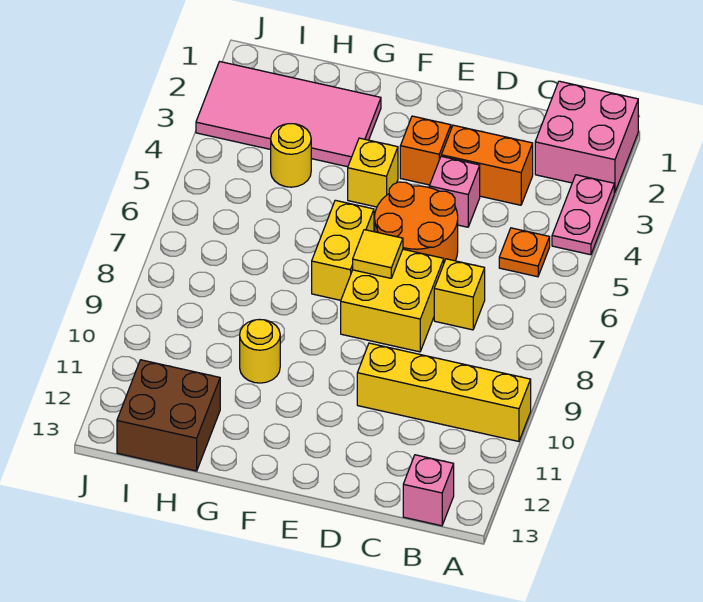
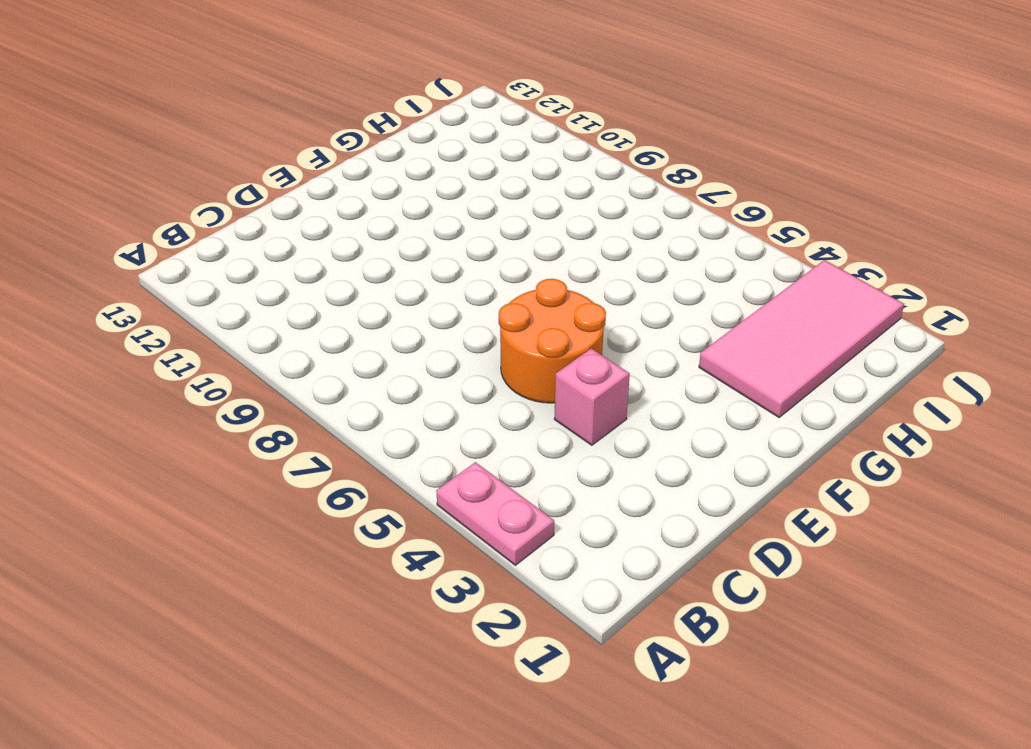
none -> pink 2x2 brick [535,81,638,192]
none -> yellow 1x4 brick [357,343,531,441]
none -> orange 1x1 plate [499,228,550,277]

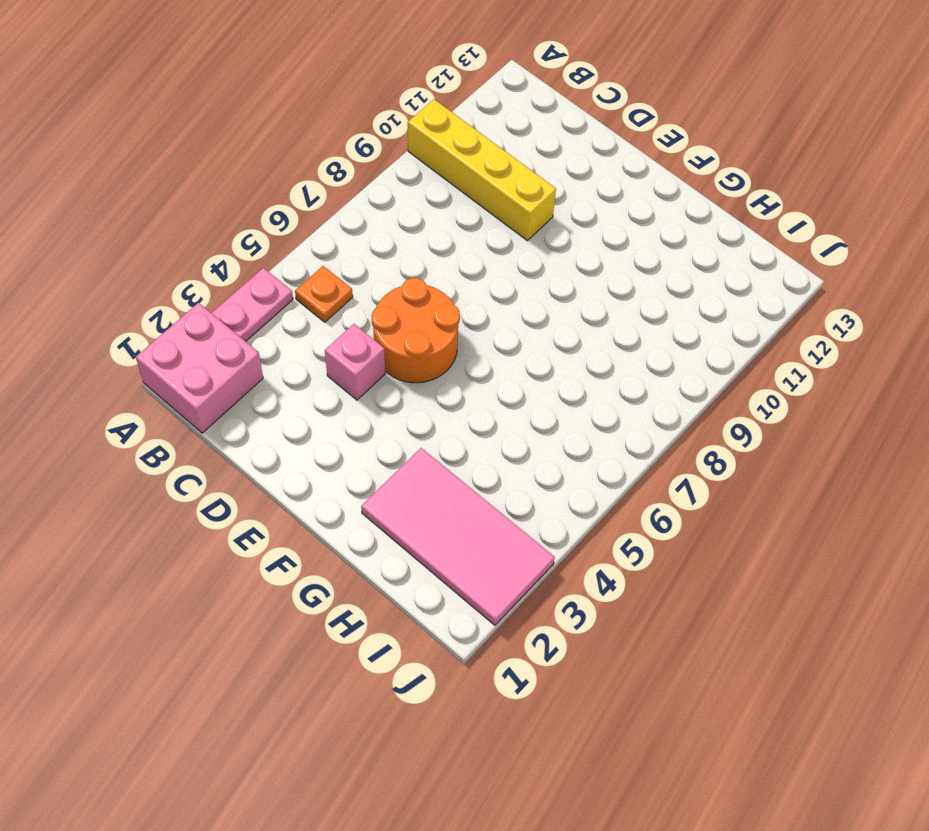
none -> pink 1x1 brick [403,455,454,526]
none -> orange 1x2 brick [441,125,533,205]
none -> yellow 1x1 brick [434,259,485,330]

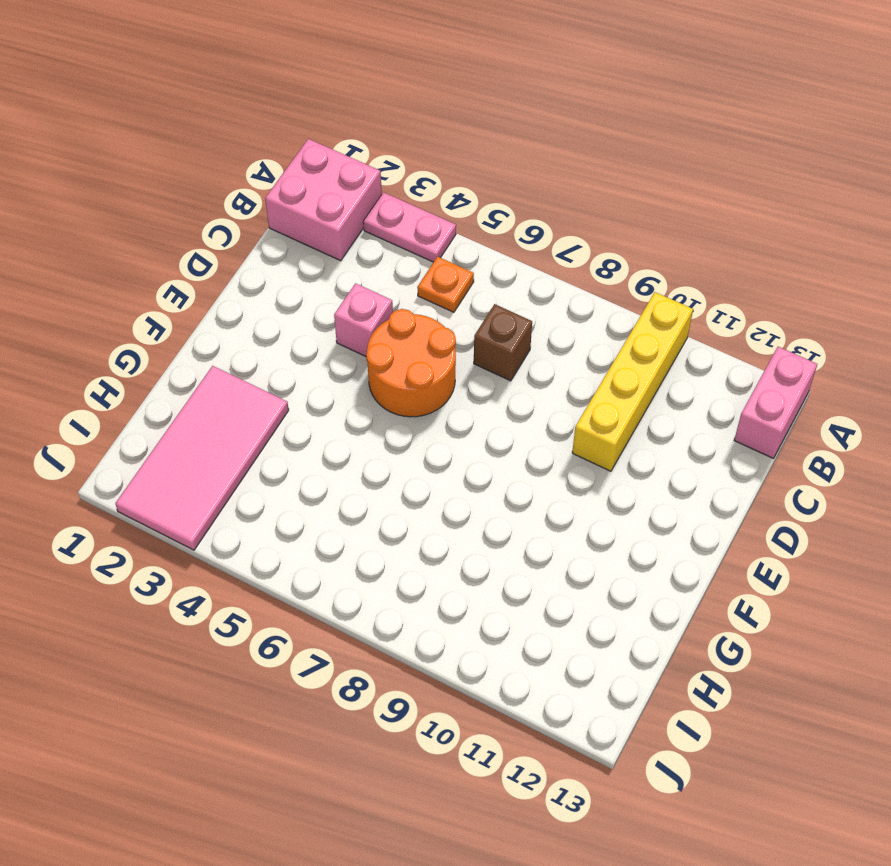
pink 1x2 brick [734,347,817,458] -> pink 1x1 brick [403,455,454,526]
brown 1x1 brick [474,304,532,381] -> yellow 1x1 brick [434,259,485,330]
none -> orange 1x2 brick [441,125,533,205]
none -> yellow 2x2 brick [341,249,444,352]
none -> orange 1x1 brick [400,116,451,185]

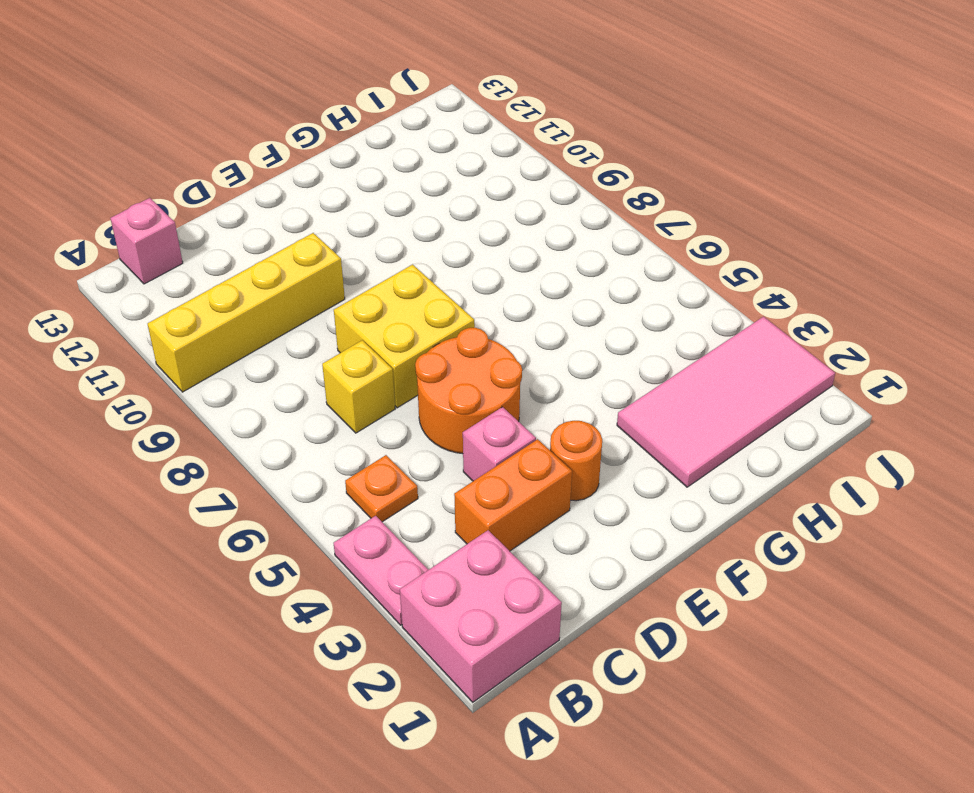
orange 1x1 round brick [550,421,602,501] -> orange 1x1 brick [400,116,451,185]
none -> yellow 1x1 brick [348,138,398,207]
none -> yellow 1x2 brick [312,200,374,300]
none -> yellow 1x1 round brick [240,319,280,383]

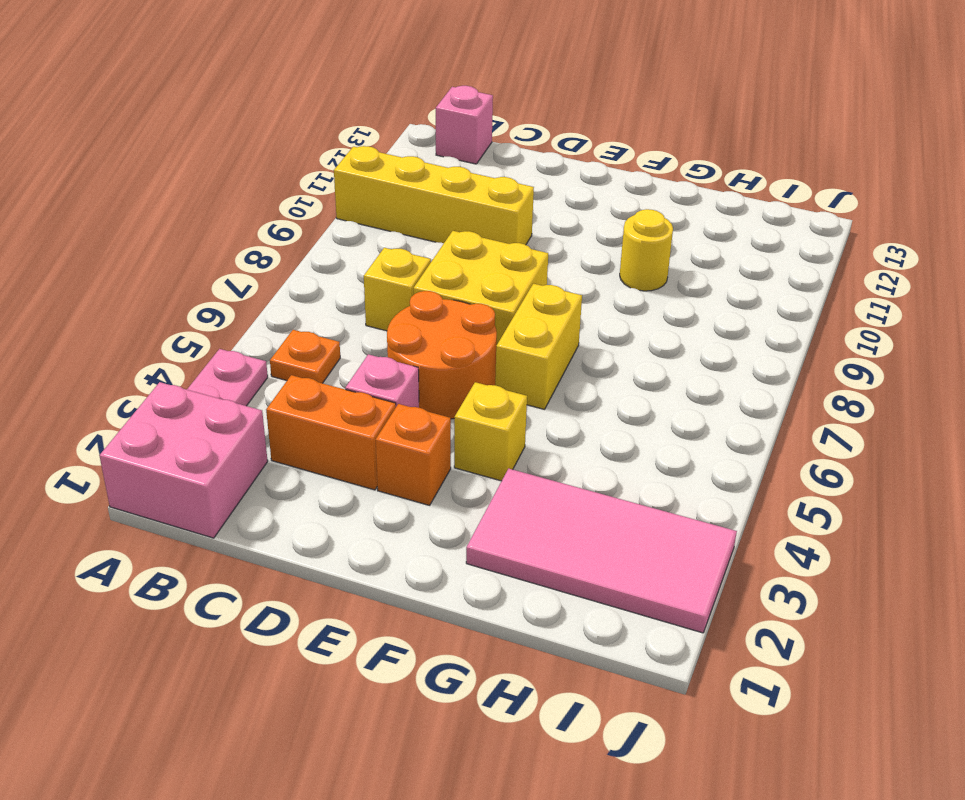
none -> yellow 1x1 round brick [271,124,311,187]
none -> brown 2x2 brick [117,360,220,471]
none -> yellow 1x1 tile [353,230,403,278]

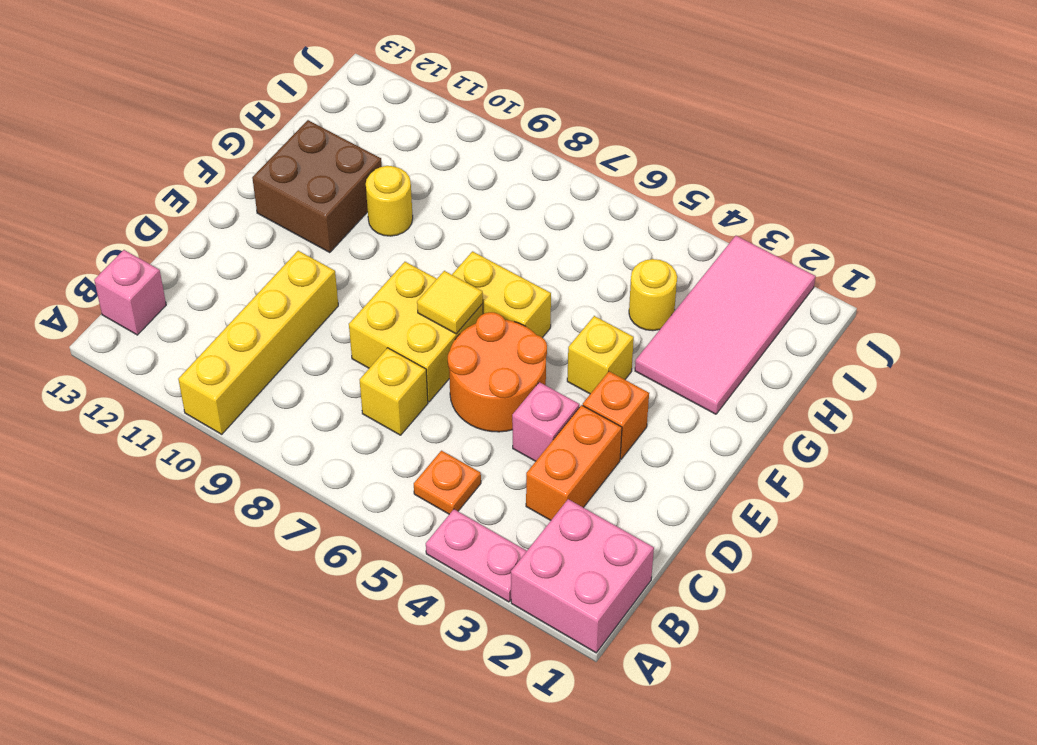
brown 2x2 brick [252,120,382,253] -> brown 2x2 brick moved to [117,360,220,471]

